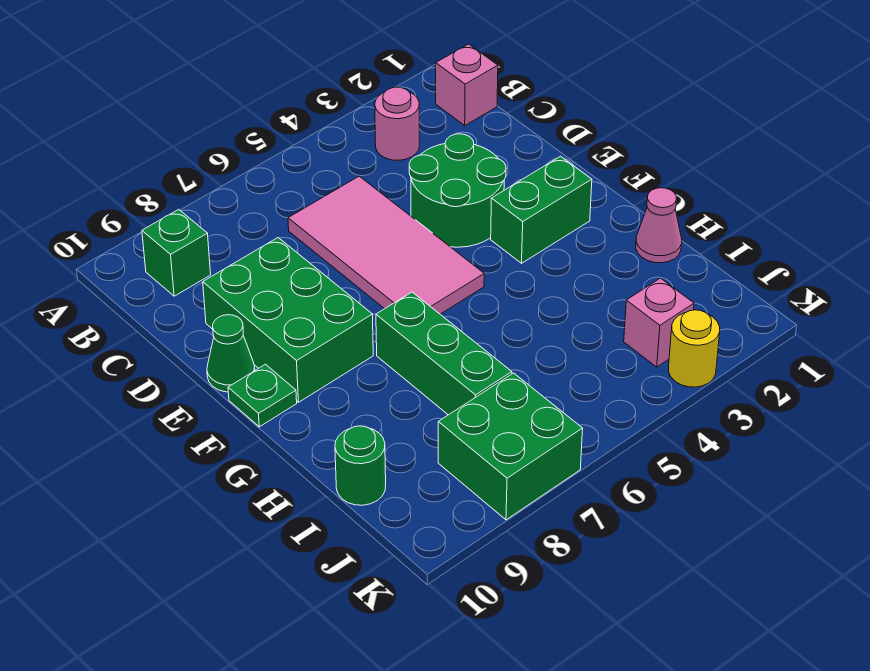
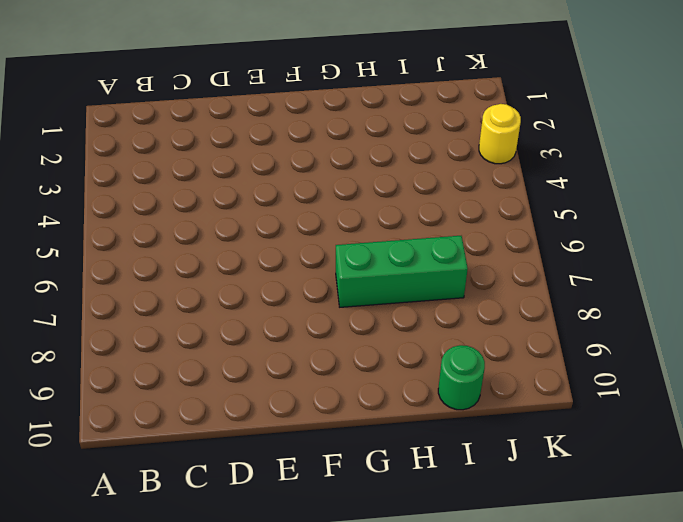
none -> pink 1x1 brick [436,44,498,125]
none -> pink 1x1 round brick [375,87,419,160]
none -> green 1x1 brick [142,209,211,296]

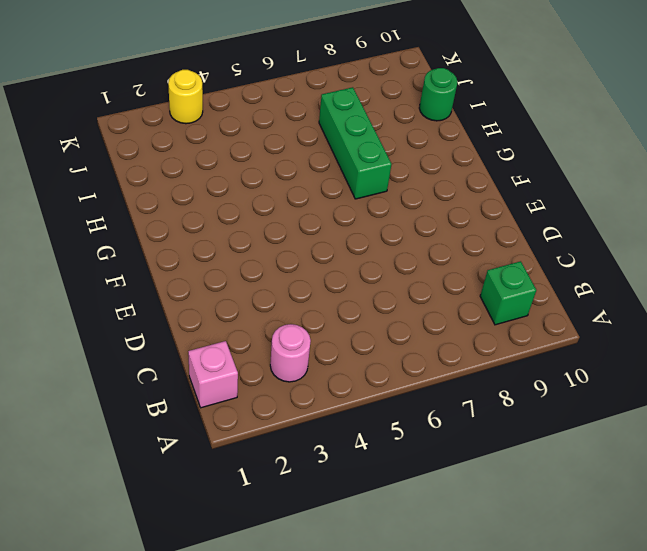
none -> pink 2x4 tile [288,176,484,314]
none -> green 2x2 round brick [409,134,506,247]
none -> green 2x3 brick [203,238,373,402]

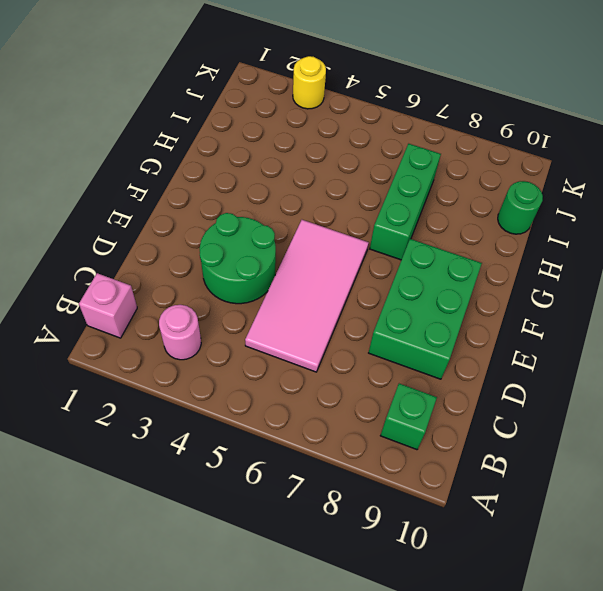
none -> green 1x1 cone [207,315,255,392]
none -> green 1x2 brick [491,156,592,263]
none -> green 1x1 plate [228,364,297,427]

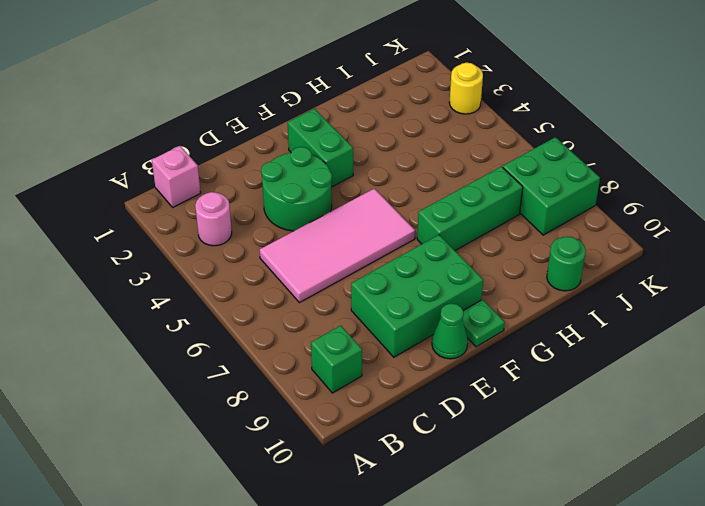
none -> pink 1x1 cone [636,188,682,263]
none -> pink 1x1 brick [624,278,694,367]

